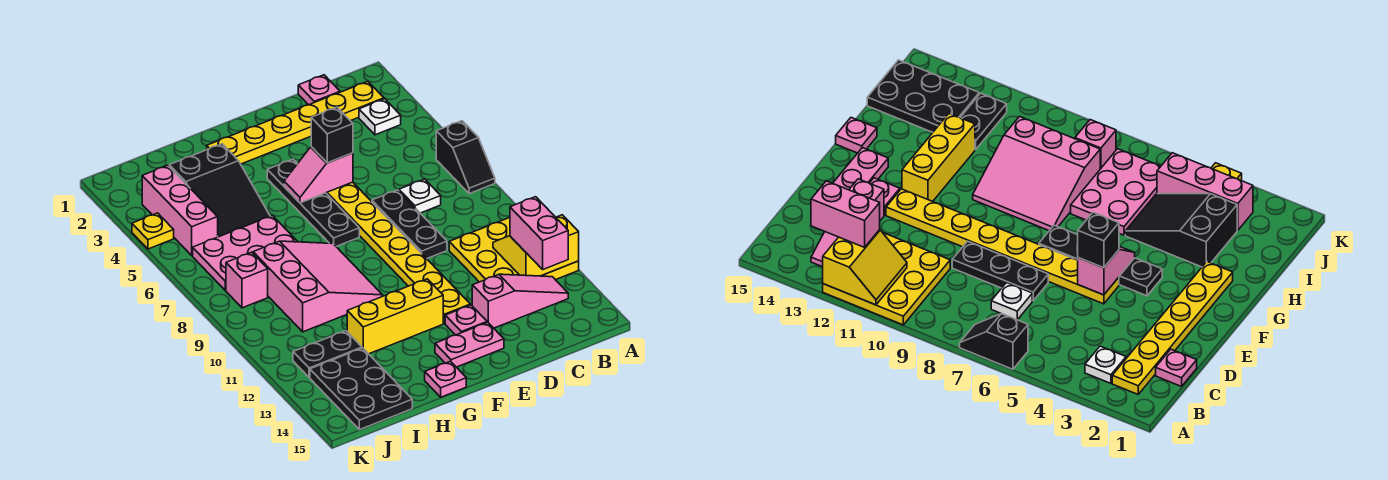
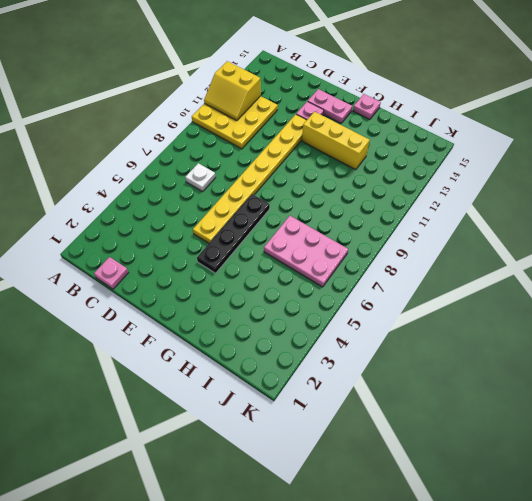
none -> black 1x2 slope [436,121,495,194]
none -> yellow 1x6 plate [207,82,384,164]
none -> white 1x1 plate [359,99,401,135]

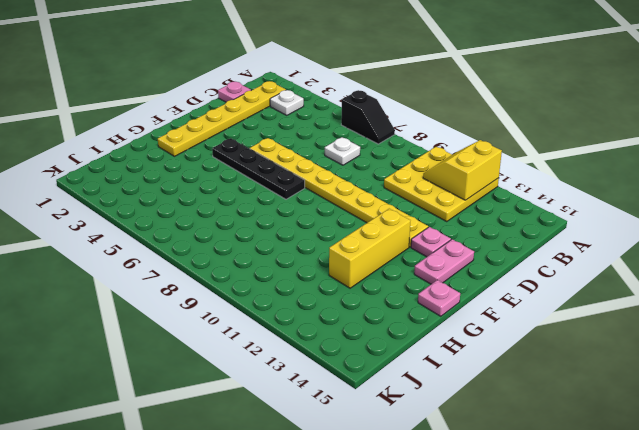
none -> pink 1x3 slope [472,274,568,328]
none -> black 1x3 plate [372,190,447,259]
none -> pink 3x3 slope [253,241,383,332]

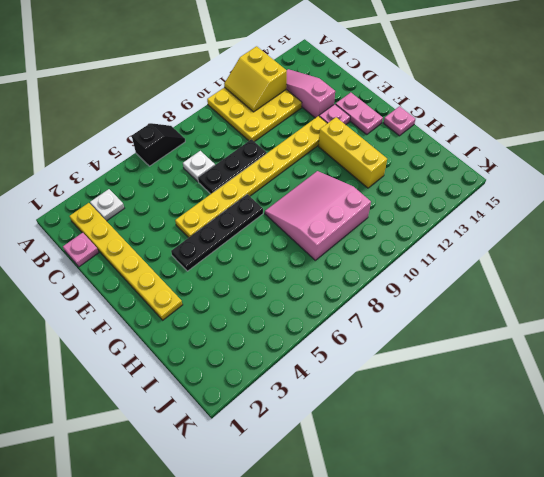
none -> black 2x3 slope [169,144,270,237]
none -> pink 2x3 plate [193,215,298,290]
none -> black 1x2 plate [293,331,362,377]

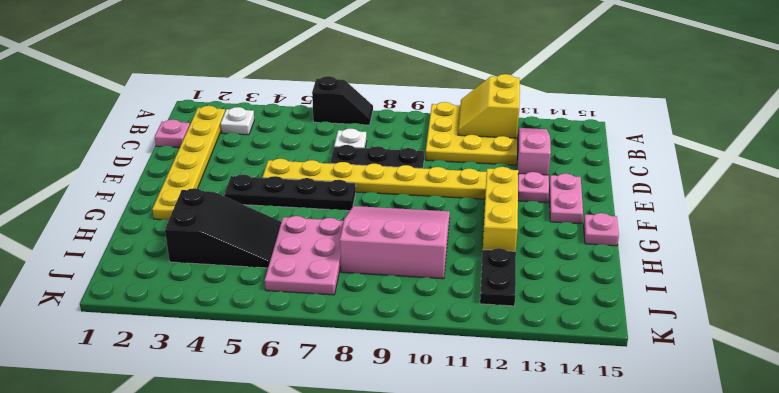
none -> black 2x3 plate [310,348,412,430]
none -> pink 1x3 brick [142,165,218,256]
none -> pink 1x1 brick [226,252,268,308]

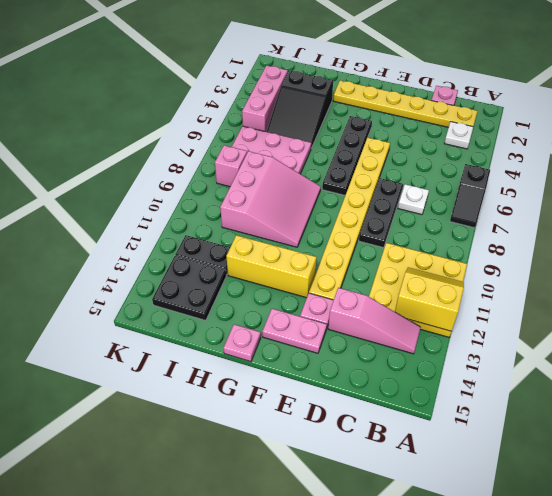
black 2x2 plate [152,256,226,321] -> black 2x3 plate [310,348,412,430]
none -> yellow 1x1 plate [132,213,174,249]
none -> pink 1x2 slope [284,147,353,203]
none -> pink 1x2 brick [510,197,568,269]

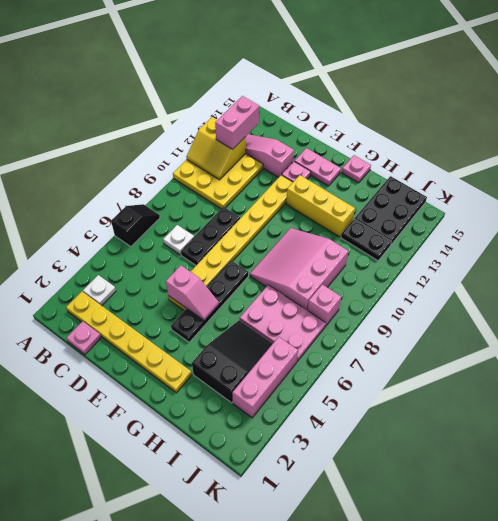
none -> yellow 1x1 plate [132,213,174,249]
none -> black 1x1 brick [311,107,353,163]

